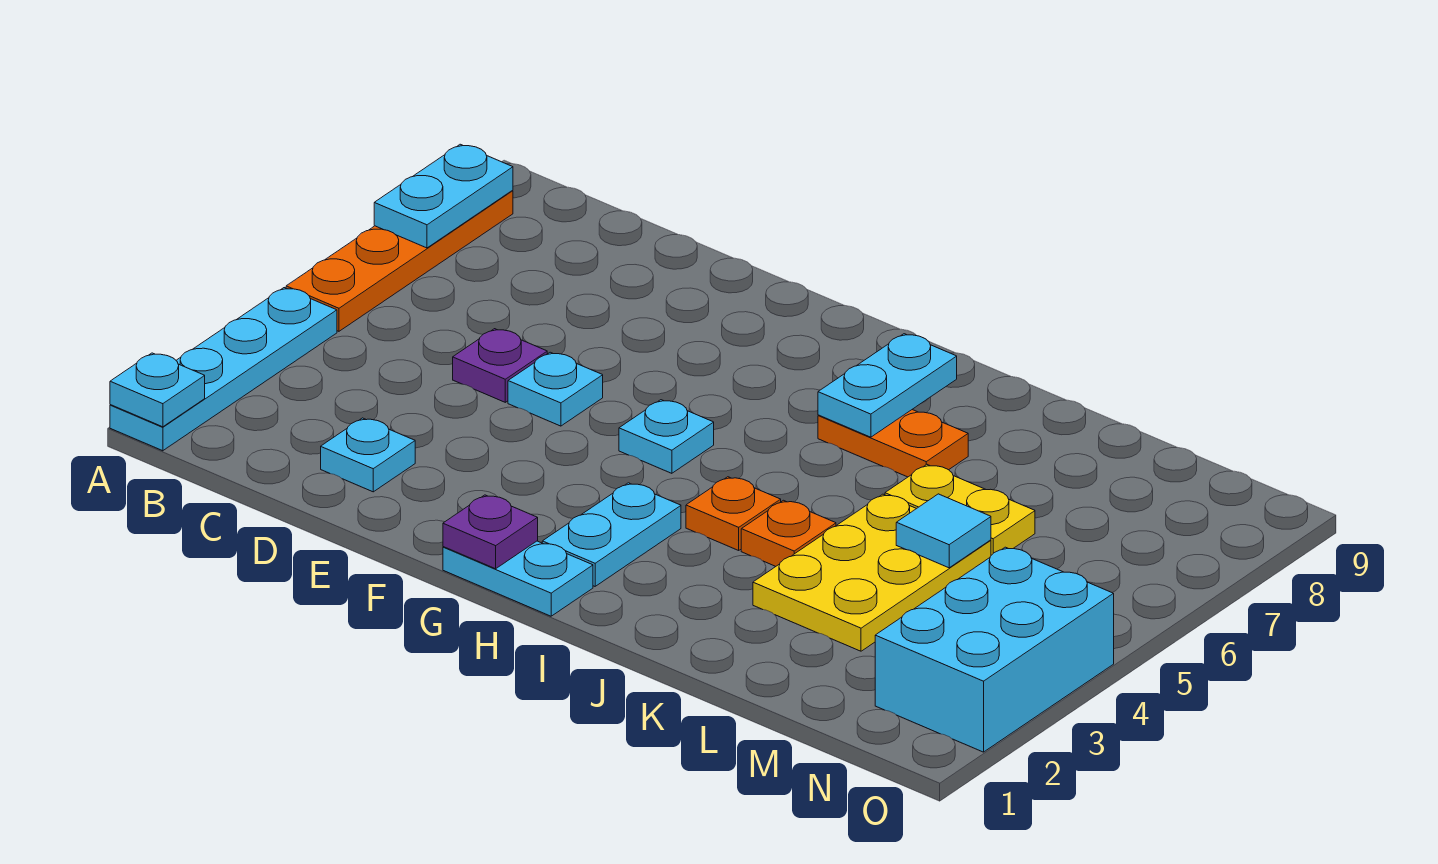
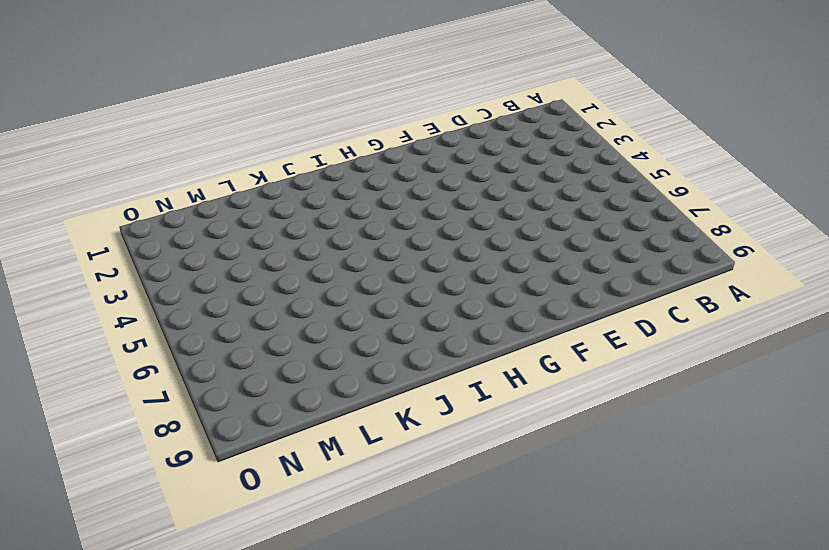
none -> cyan 1x4 plate [110,288,337,451]
none -> orange 1x4 plate [286,190,513,331]
none -> cyan 1x1 plate [321,418,415,492]

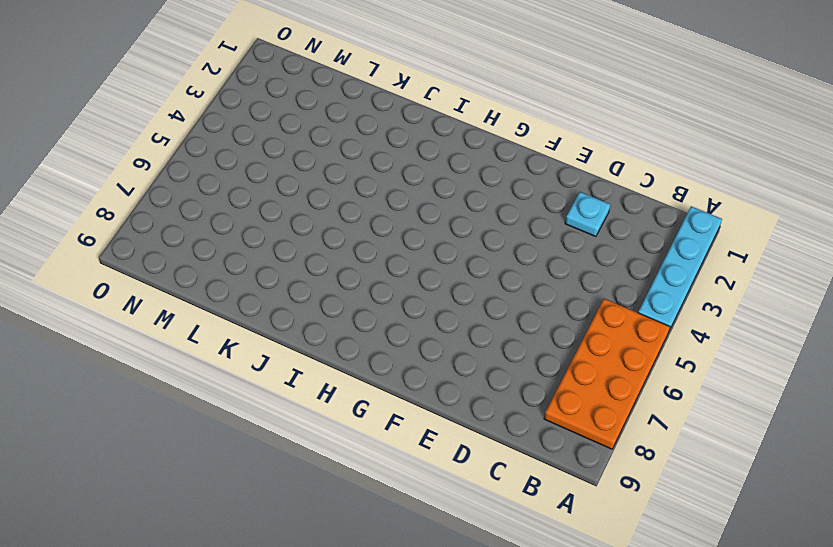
orange 2x4 plate [544,299,670,449] -> orange 1x4 plate [286,190,513,331]
none -> purple 1x1 plate [453,329,547,402]
none -> cyan 1x1 plate [508,352,603,426]
none -> cyan 1x2 plate [443,541,593,616]

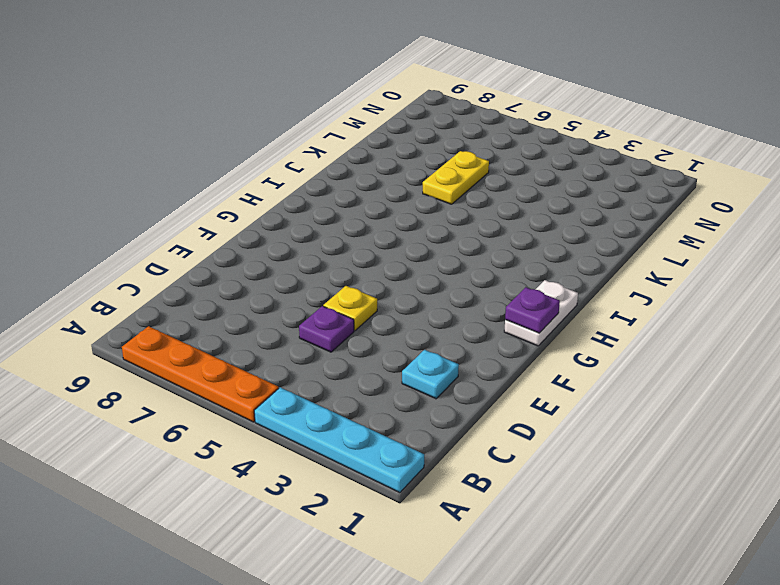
yellow 1x1 plate [323,286,377,330] -> cyan 1x1 plate [508,352,603,426]
white 1x2 plate [504,280,578,346] -> cyan 1x2 plate [443,541,593,616]
none -> cyan 1x1 plate [619,400,714,473]
none -> cyan 1x2 plate [542,483,681,586]
none -> orange 1x1 plate [686,477,781,550]

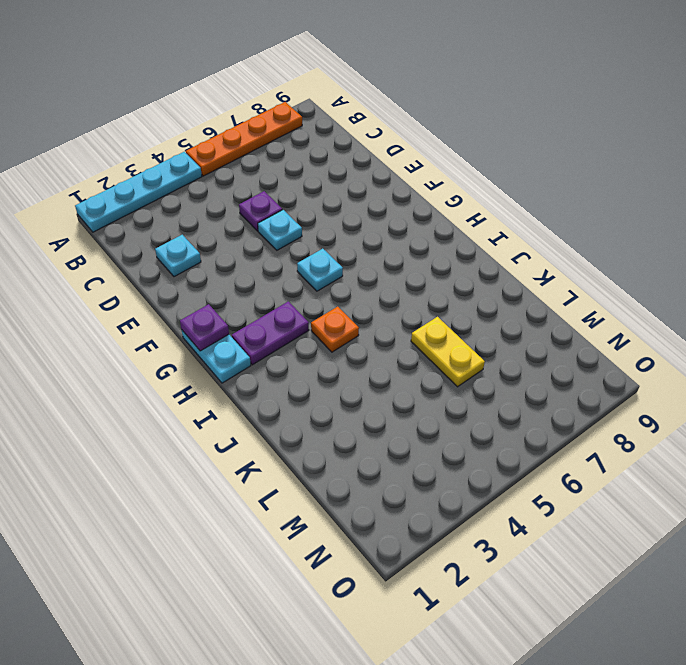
purple 1x2 plate [232,301,309,365] -> cyan 1x2 plate [542,483,681,586]
none -> orange 1x2 plate [818,409,968,477]
none -> orange 1x1 plate [741,500,836,567]
none -> yellow 2x3 plate [753,494,991,651]

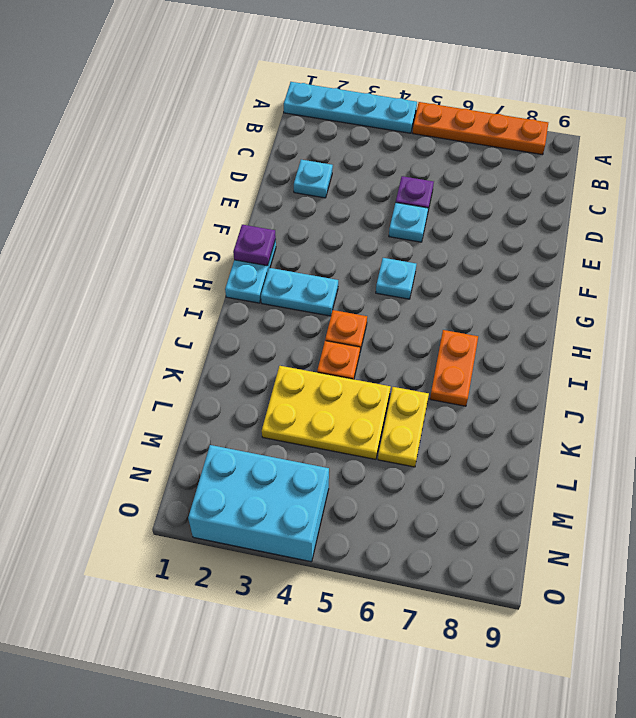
none -> cyan 1x1 plate [110,353,205,427]
none -> cyan 1x2 plate [374,144,513,248]
none -> cyan 1x2 plate [818,334,957,437]

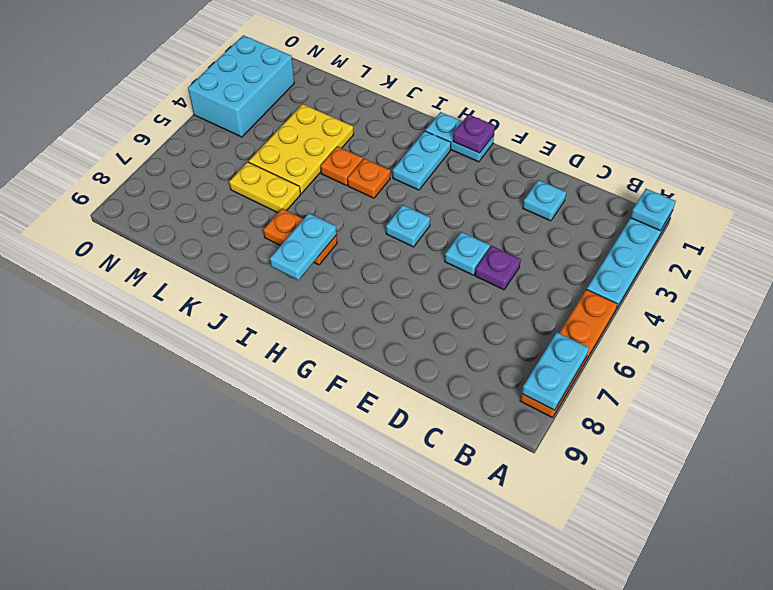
none -> cyan 1x1 tile [896,494,991,568]

